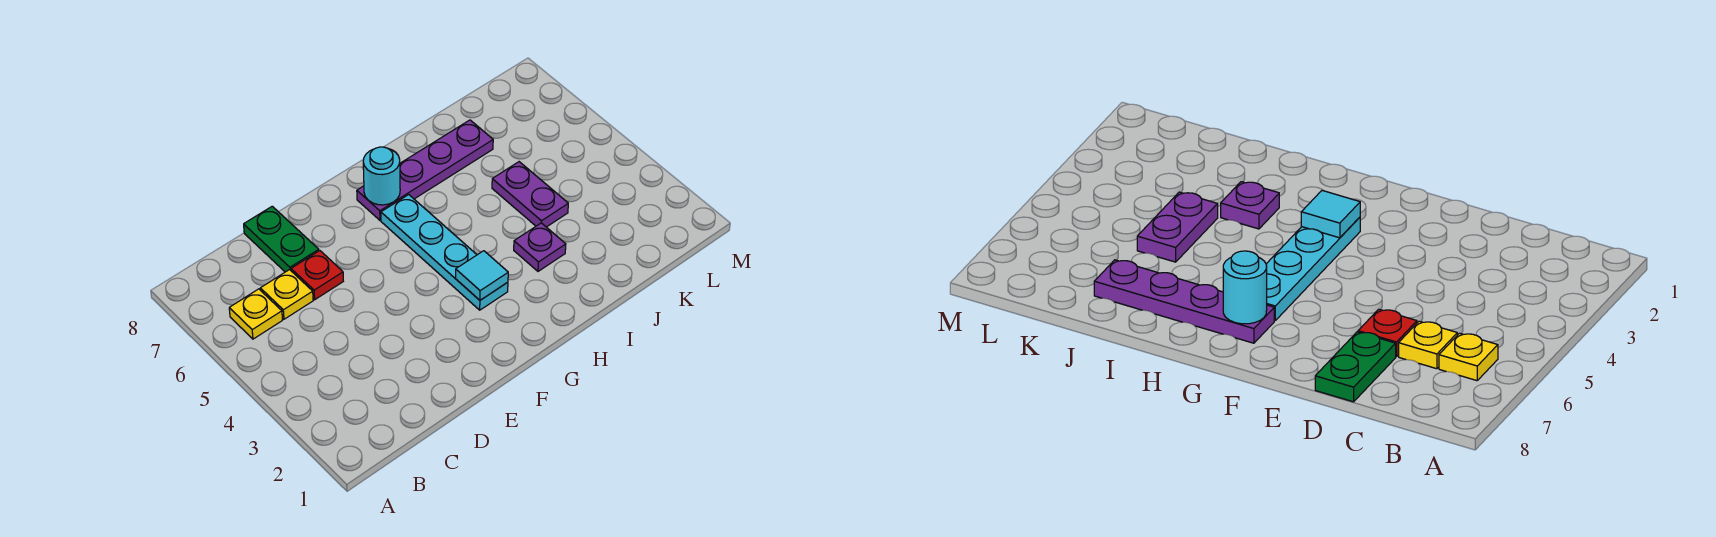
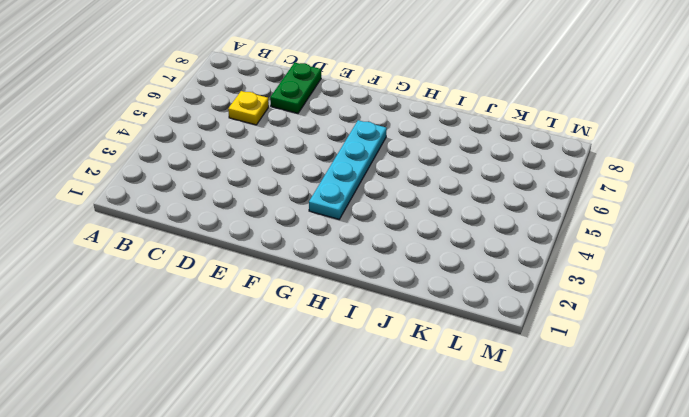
none -> yellow 1x1 plate [229,289,282,339]
none -> red 1x1 plate [291,251,343,300]

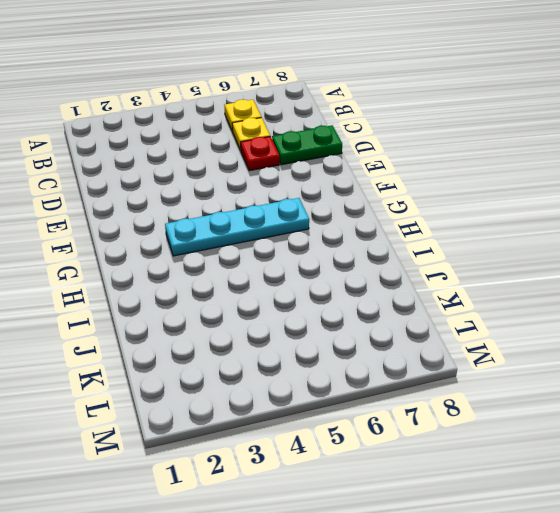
none -> purple 1x4 plate [357,120,493,220]
none -> purple 1x1 plate [514,223,566,271]

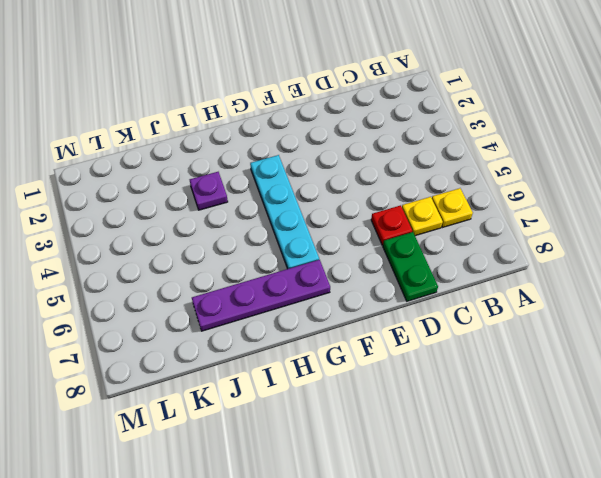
none -> purple 1x2 plate [492,162,568,227]
none -> cyan 1x1 tile [456,251,508,300]

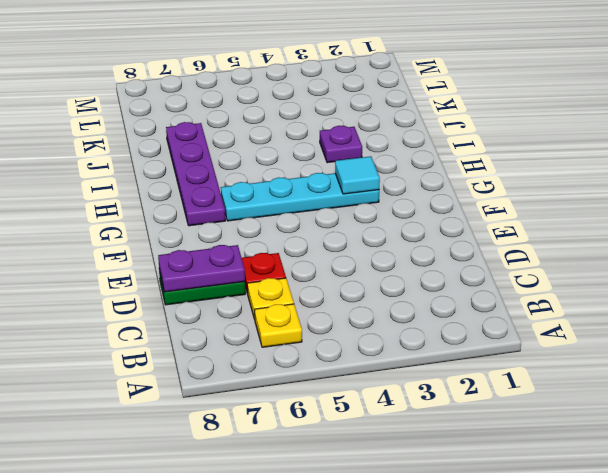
purple 1x2 plate [158,245,245,292] -> purple 1x2 plate moved to [492,162,568,227]
none -> cyan 1x1 round brick [363,147,400,205]

